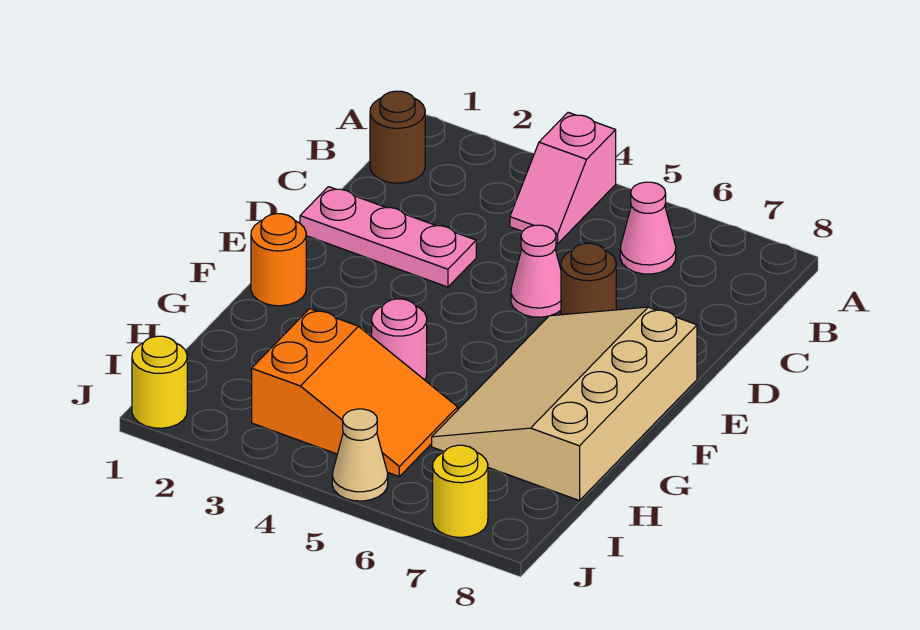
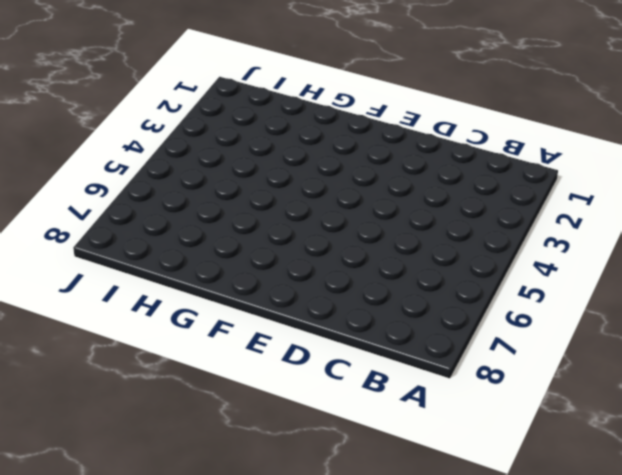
none -> pink 1x2 slope [510,112,616,244]
none -> brown 1x1 round brick [370,91,425,183]
none -> pink 1x1 cone [620,182,676,274]

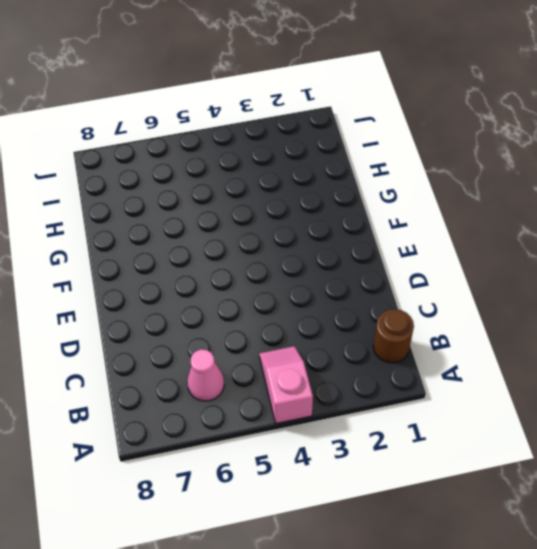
none -> pink 1x3 plate [300,187,476,287]
none -> pink 1x1 cone [511,225,561,317]
none -> brown 1x1 round brick [561,243,616,315]

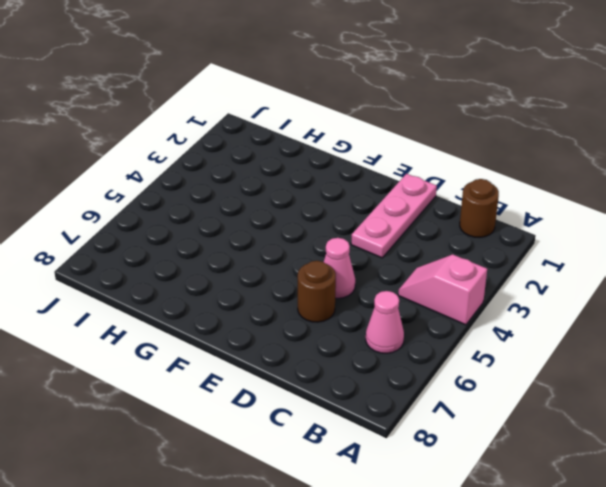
none -> tan 3x4 slope [432,307,697,501]
none -> orange 1x1 round brick [251,214,306,306]
none -> pink 1x1 round brick [372,299,427,380]

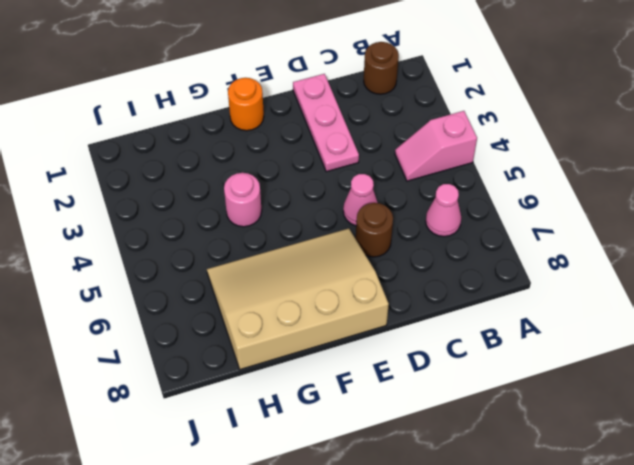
none -> orange 2x3 slope [252,309,458,476]
none -> yellow 1x1 round brick [132,336,187,428]
none -> tan 1x1 cone [332,409,388,501]

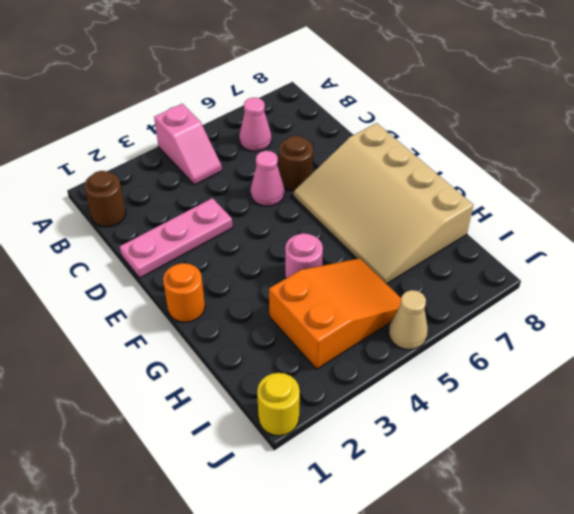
none -> yellow 1x1 round brick [433,445,488,537]

